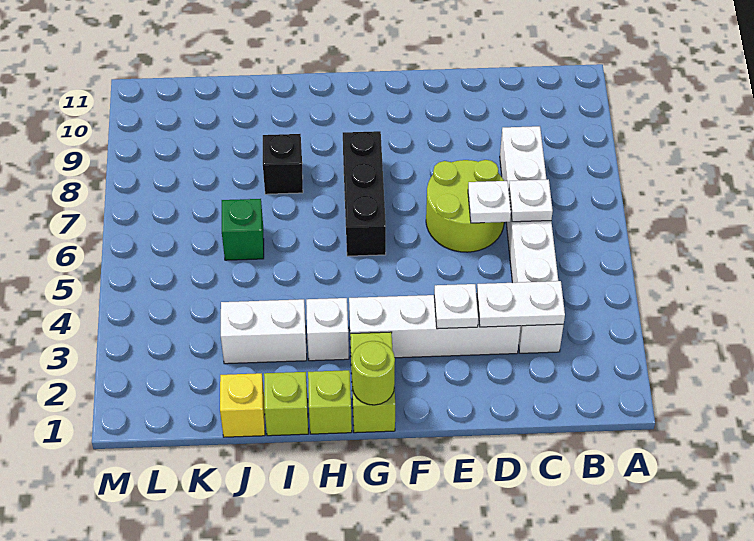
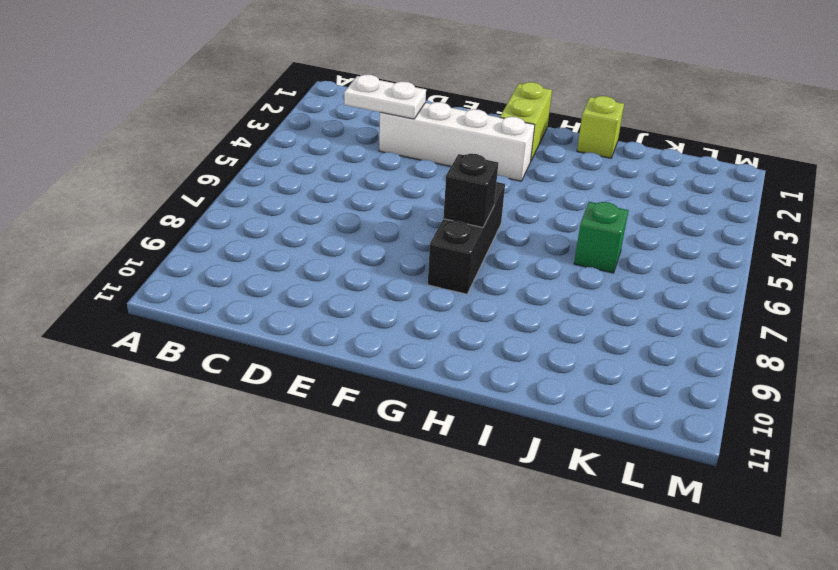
black 1x1 brick [443,154,498,227] -> black 1x1 brick moved to [263,134,303,194]
none -> white 1x6 brick [500,126,563,353]
none -> lime 2x2 round brick [426,160,504,252]
none -> lime 1x1 brick [308,370,352,434]

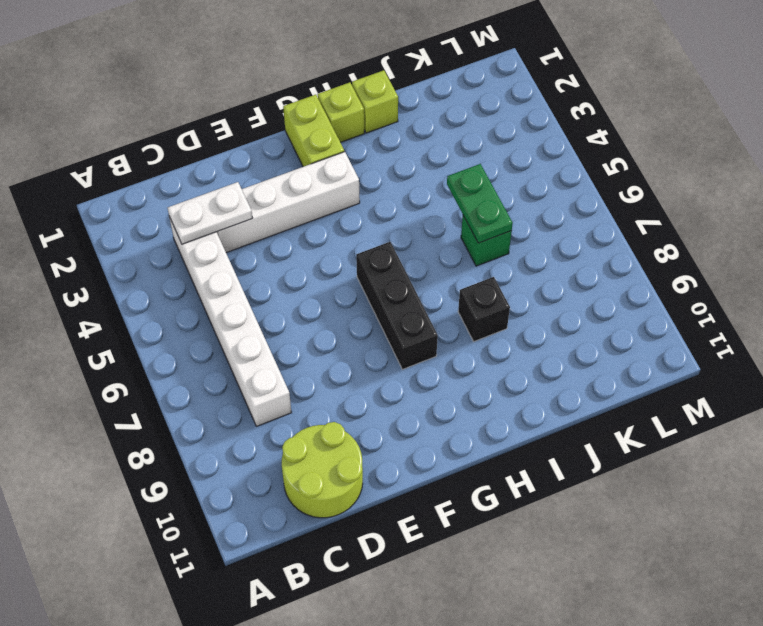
lime 2x2 round brick [282,422,363,518] -> lime 2x2 round brick moved to [426,160,504,252]
green 1x2 plate [447,164,513,243] -> none
none -> white 1x1 brick [306,298,349,361]
none -> white 1x2 brick [221,299,307,364]
none -> yellow 1x1 brick [220,373,265,437]

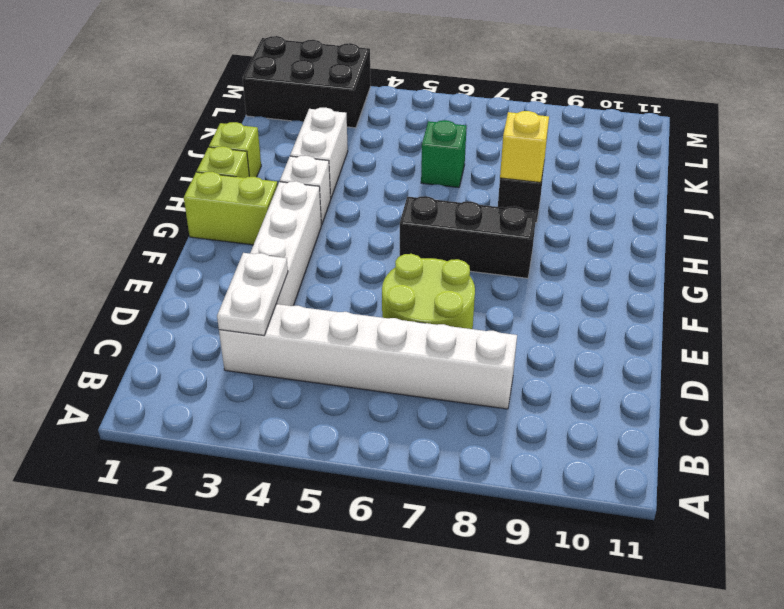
yellow 1x1 brick [500,111,549,183] -> yellow 1x1 brick moved to [220,373,265,437]
black 2x3 brick [243,36,371,128] -> none
none -> white 1x1 plate [509,179,553,222]
none -> white 1x1 plate [468,181,511,223]
none -> white 1x1 plate [434,284,478,329]

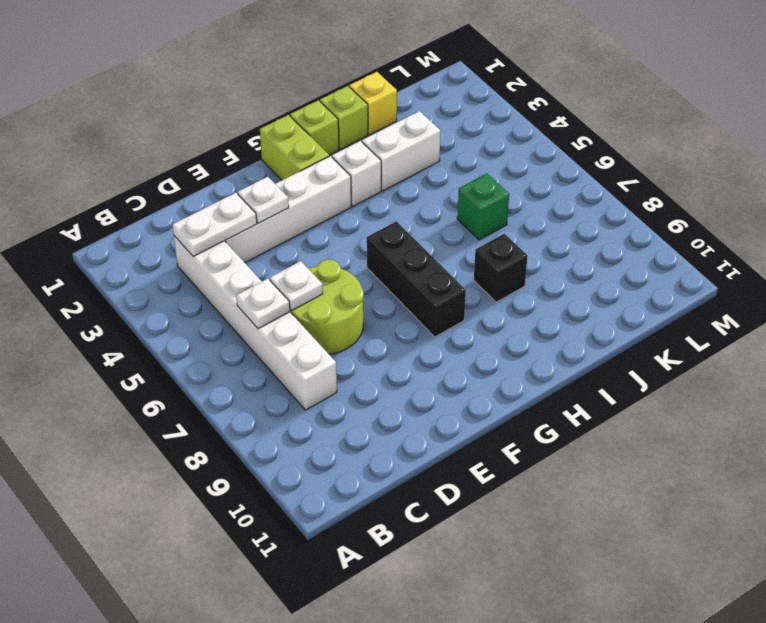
none -> lime 1x1 round brick [352,341,395,405]

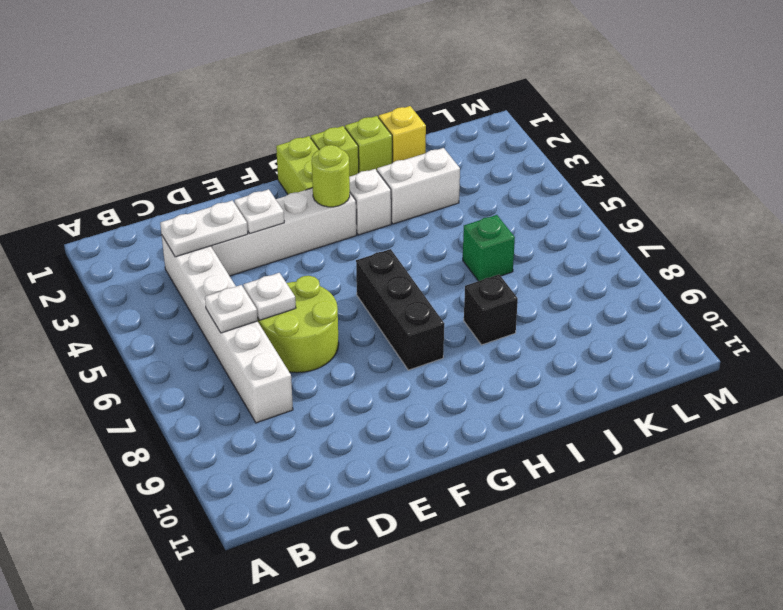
lime 1x1 round brick [312,145,350,207] -> lime 1x1 round brick moved to [352,341,395,405]

